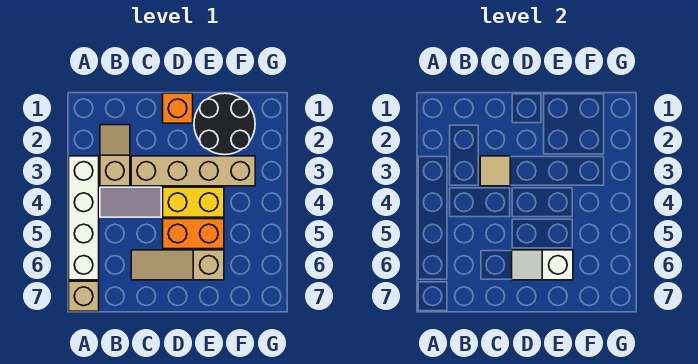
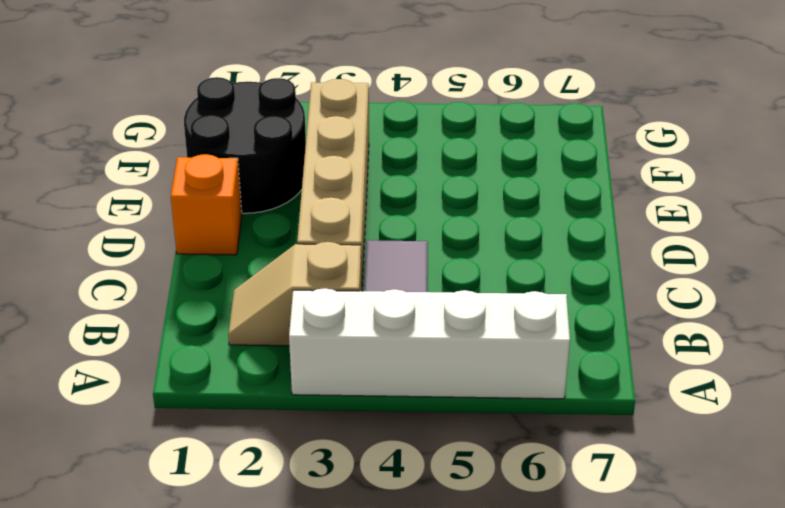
none -> tan 1x1 brick [69,281,99,311]
none -> tan 1x3 slope [131,250,224,280]
none -> yellow 1x2 brick [163,187,224,217]

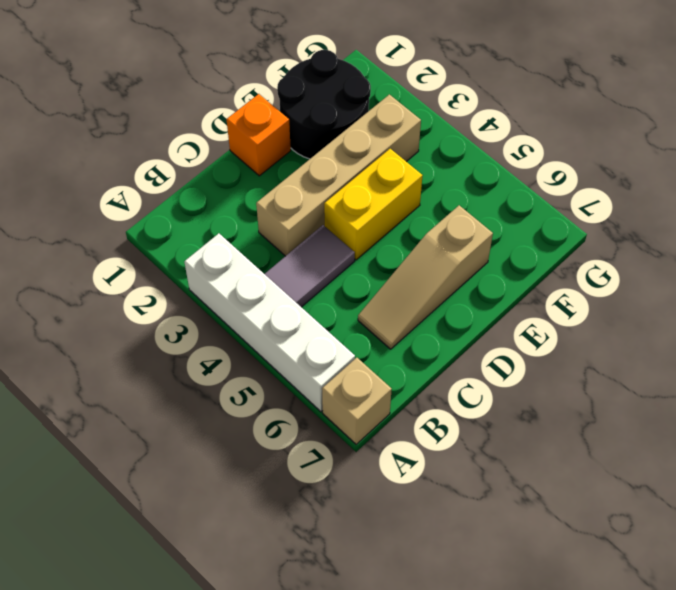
none -> tan 1x2 slope [100,125,130,186]
none -> orange 1x2 brick [163,219,224,249]
none -> tan 1x1 tile [480,156,510,186]

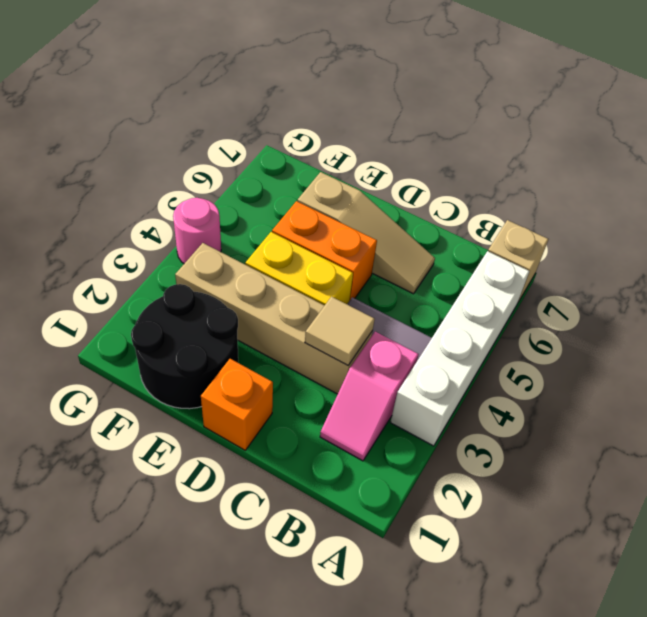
pink 1x2 slope [320,332,419,461] -> tan 1x2 slope [100,125,130,186]
pink 1x1 round brick [173,198,221,264] -> none
none -> white 1x2 slope [512,250,573,280]

